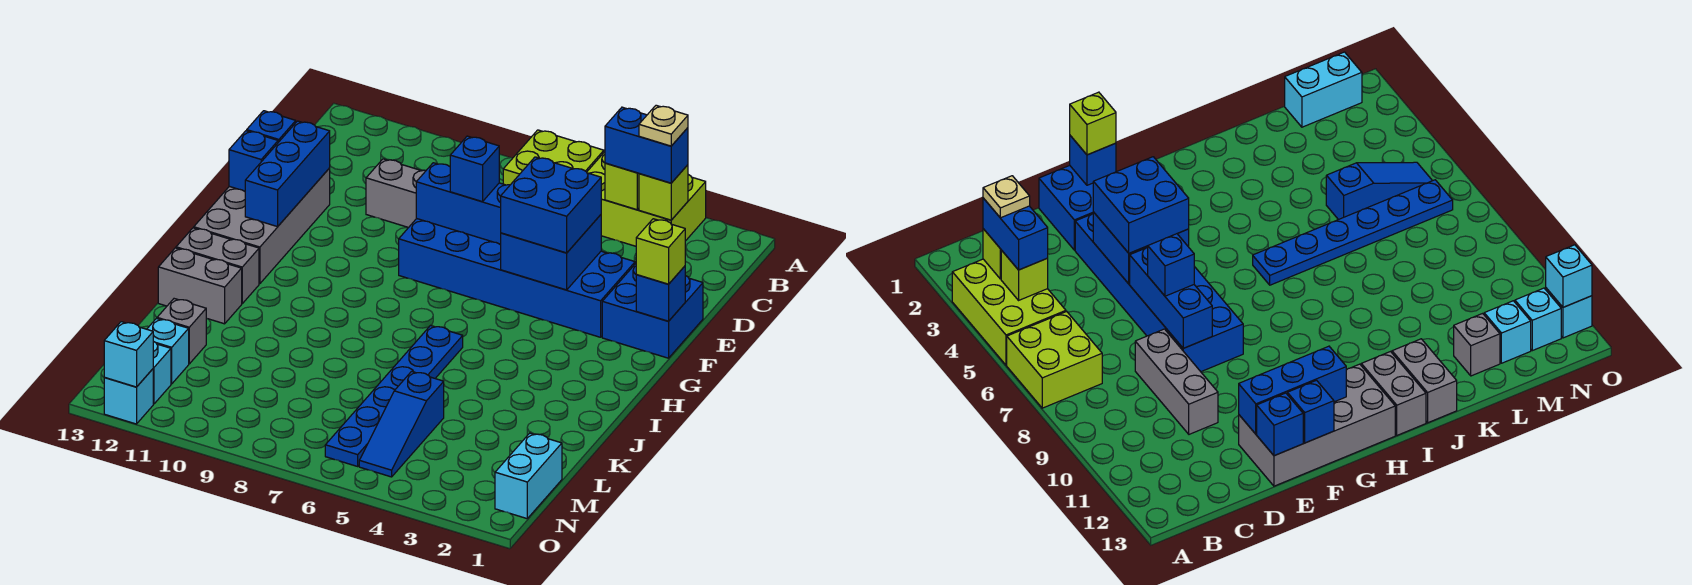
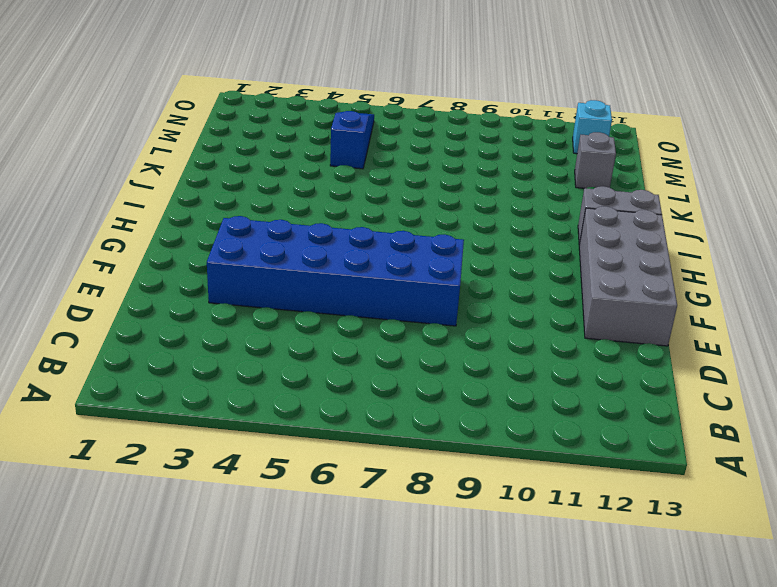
none -> lime 2x3 brick [587,152,706,246]
none -> lime 2x2 brick [503,130,604,185]
none -> grey 1x3 brick [366,159,425,228]

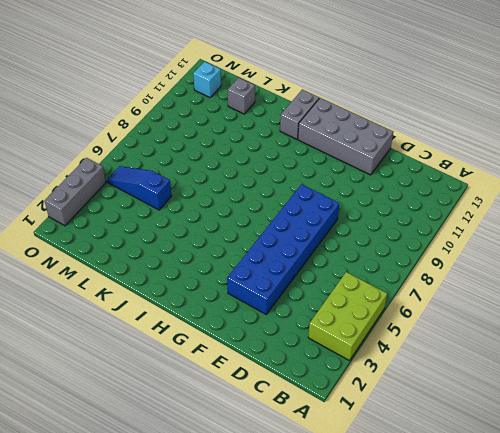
grey 1x3 brick [45,158,106,226] -> grey 1x3 brick moved to [366,159,425,228]
none -> lime 2x2 brick [503,130,604,185]
none -> blue 2x2 brick [602,264,703,358]
none -> blue 1x6 plate [325,325,463,466]

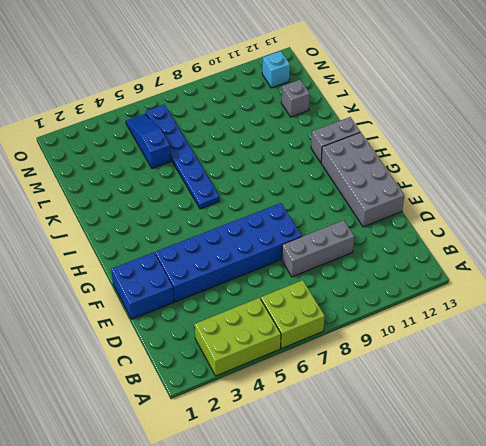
none -> grey 1x2 brick [158,248,242,324]
none -> cyan 1x2 brick [495,433,562,519]
none -> cyan 1x1 brick [147,319,189,384]

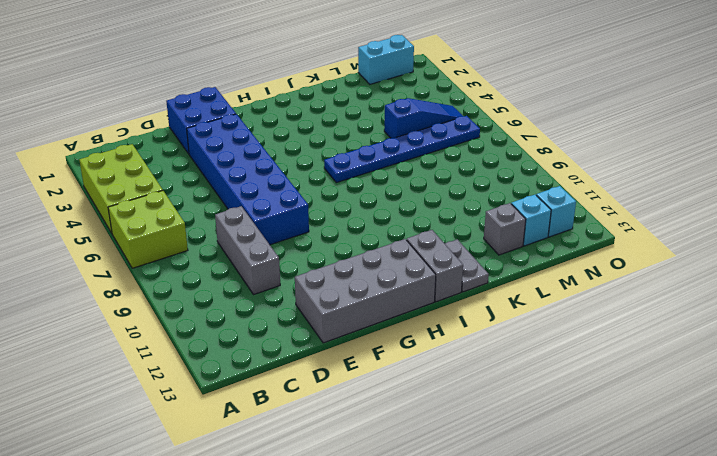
grey 1x2 plate [445,239,489,292] -> grey 1x2 brick [158,248,242,324]
none -> cyan 1x1 brick [104,369,153,424]
none -> lime 1x1 brick [639,165,688,220]
none -> lime 1x1 brick [605,163,639,210]

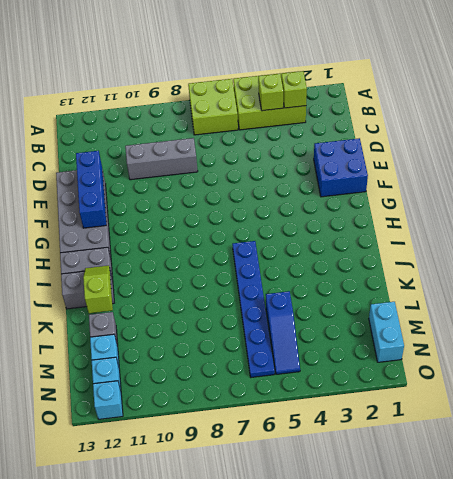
lime 1x2 slope [83,265,113,313] -> none
none -> blue 2x6 brick [399,219,635,337]
none -> blue 2x2 brick [501,215,601,290]
none -> blue 1x3 brick [416,163,510,244]

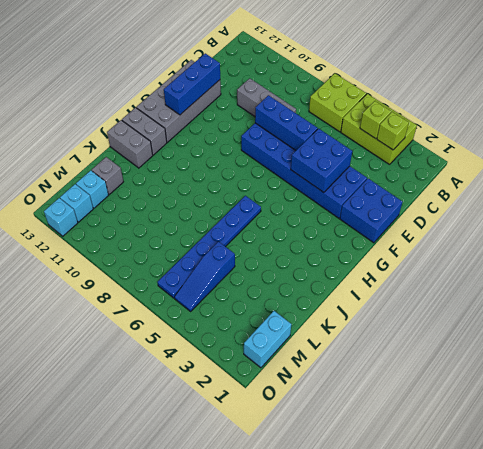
none -> blue 1x1 brick [247,111,296,142]
none -> blue 1x1 brick [636,266,685,321]
none -> blue 1x1 brick [229,131,278,191]

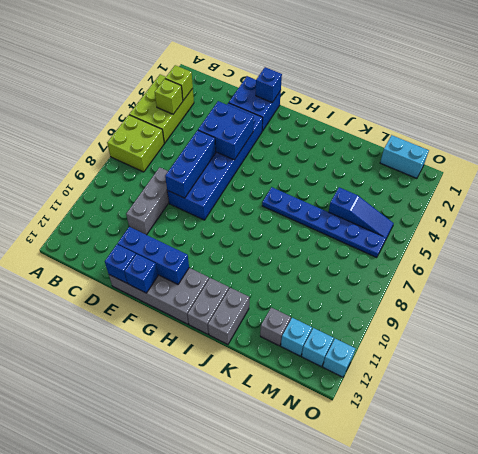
none -> cyan 1x1 brick [104,322,153,387]
none -> blue 1x2 brick [605,107,688,183]
none -> blue 2x2 brick [501,157,601,253]

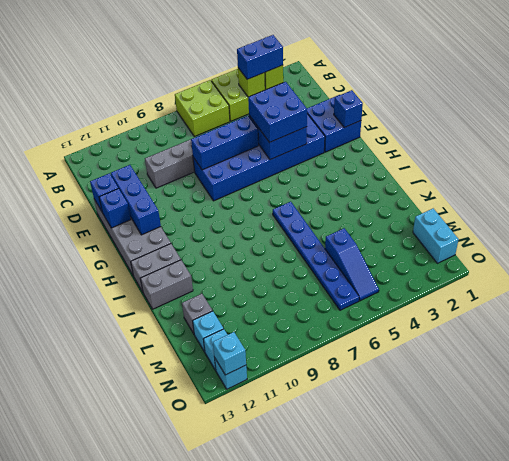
none -> blue 1x1 brick [450,136,499,202]
none -> lime 1x1 brick [636,219,685,284]
none -> tan 1x1 plate [639,105,688,146]

